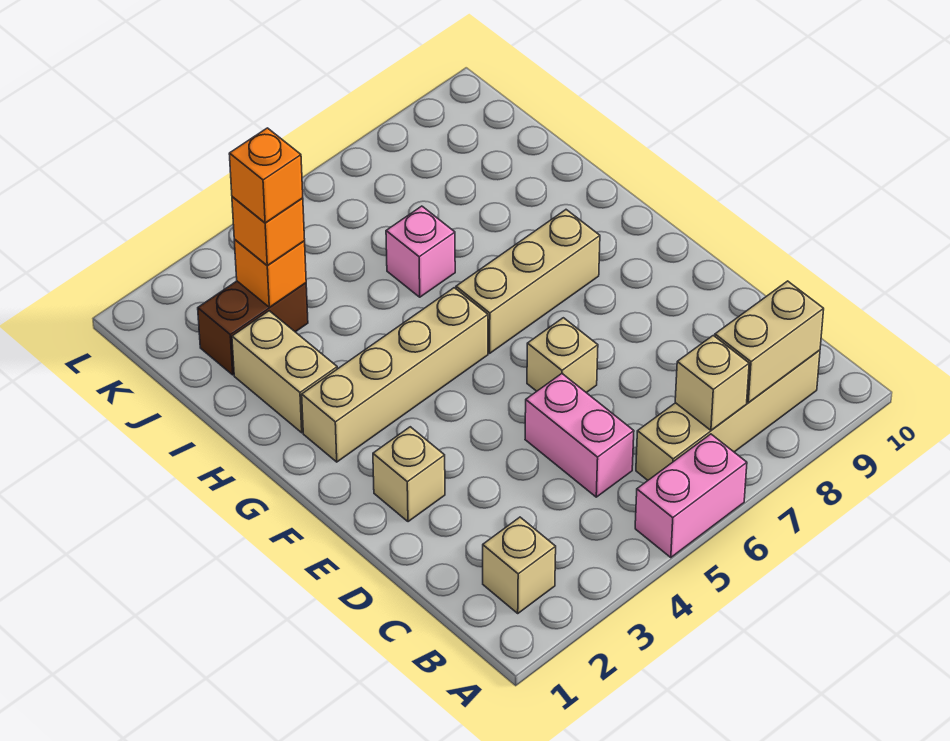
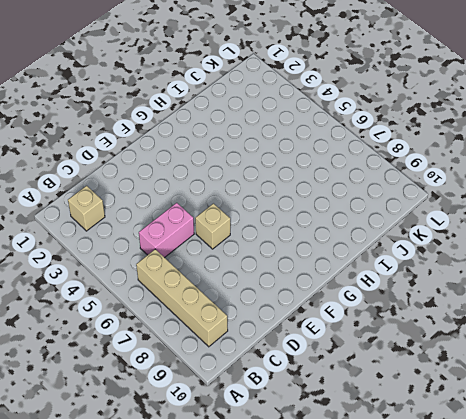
none -> pink 1x2 brick [635,434,747,558]
none -> tan 1x1 brick [373,427,445,522]
none -> tan 1x4 brick [302,288,488,462]

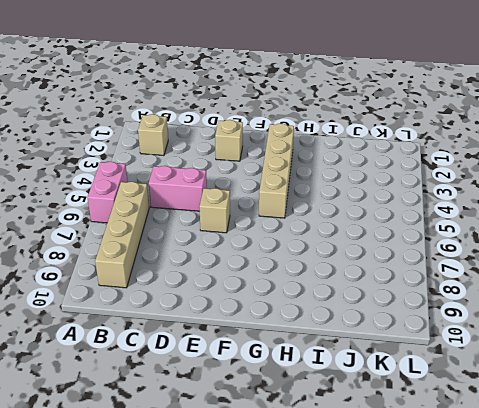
none -> tan 1x3 brick [456,210,600,353]
none -> tan 1x2 brick [232,311,337,433]
none -> pink 1x1 brick [386,206,455,297]

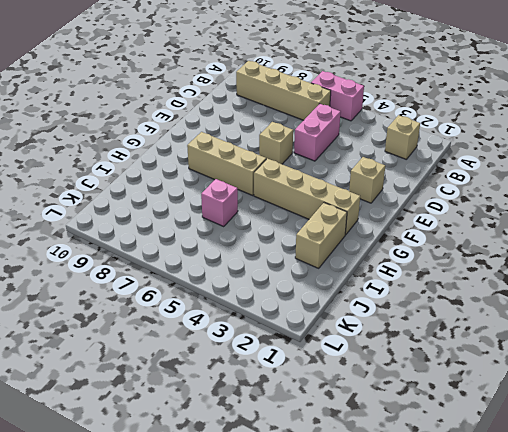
none -> brown 1x2 brick [198,281,308,375]
none -> tan 1x1 brick [675,335,749,430]
none -> tan 1x2 brick [715,281,824,403]

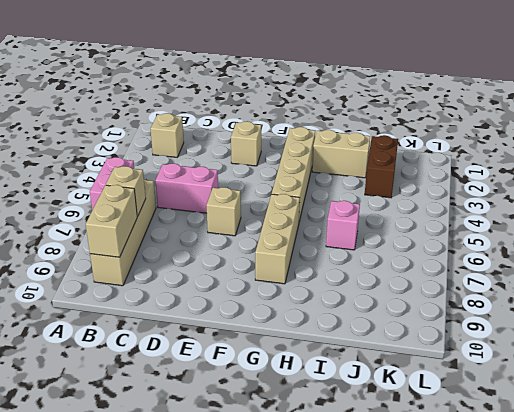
none -> orange 1x1 brick [234,239,306,307]
none -> orange 1x1 brick [232,197,305,265]
none -> orange 1x1 brick [229,128,303,223]

